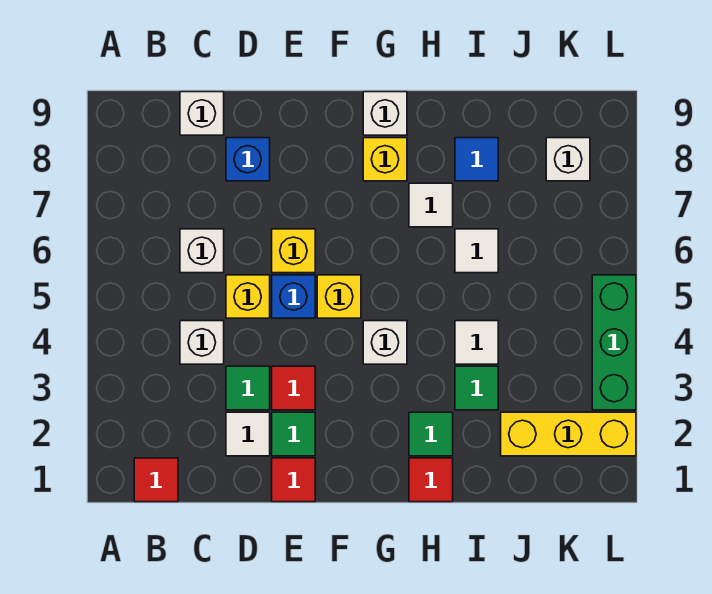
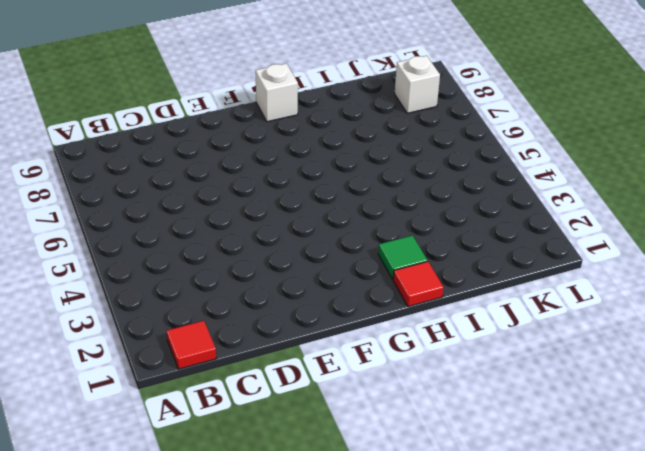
none -> white 1x1 brick [180,321,224,364]
none -> white 1x1 brick [180,229,224,273]
none -> white 1x1 brick [180,92,224,135]

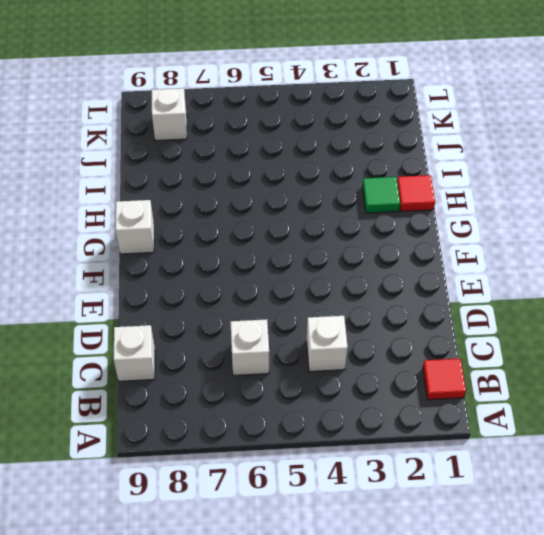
none -> white 1x1 tile [226,412,270,456]
none -> green 1x1 tile [226,366,270,410]
none -> yellow 1x1 brick [226,275,270,318]

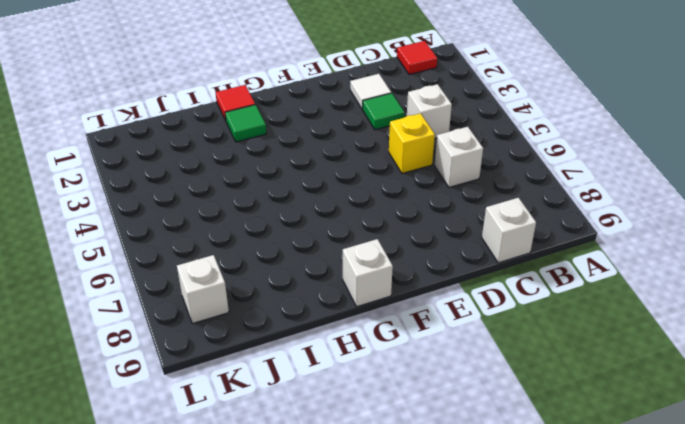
none -> blue 1x1 brick [226,138,270,181]
none -> red 1x1 tile [272,458,315,502]
none -> green 1x1 tile [272,412,315,456]

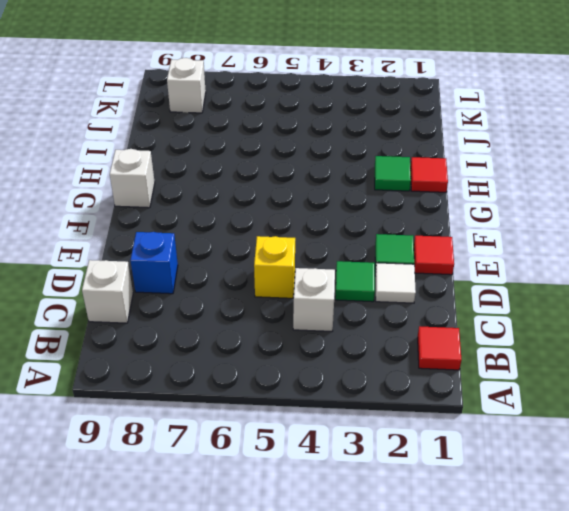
none -> white 1x1 brick [180,229,224,273]
none -> red 1x1 tile [272,366,315,410]
none -> blue 1x1 brick [272,275,315,318]

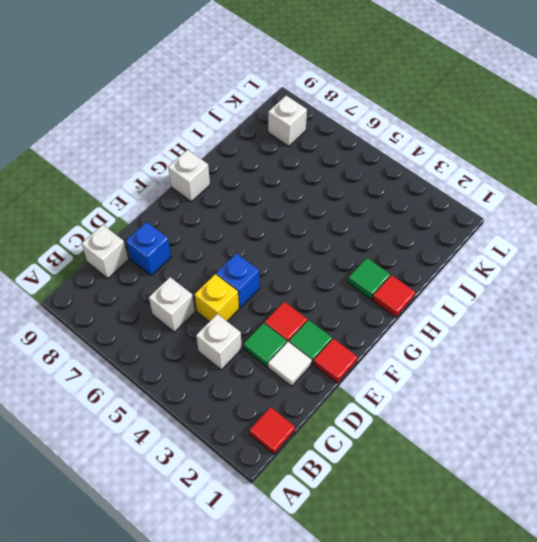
none -> yellow 1x1 brick [272,229,315,273]
none -> yellow 1x1 brick [317,275,361,318]
none -> white 1x1 brick [363,321,407,364]

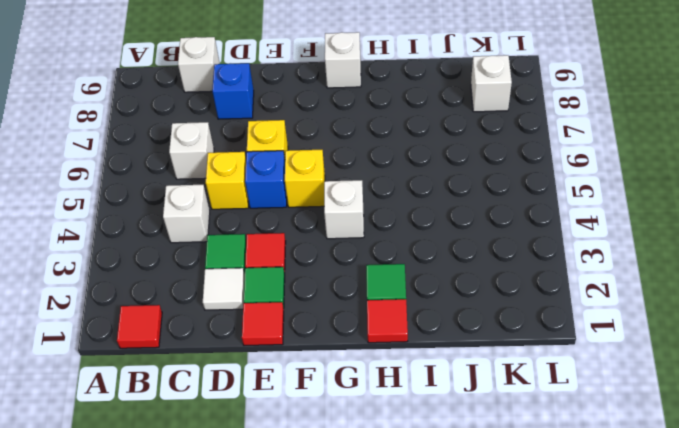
none -> yellow 1x1 brick [363,138,407,181]
none -> white 1x1 tile [409,183,453,227]
none -> green 1x1 tile [455,366,498,410]

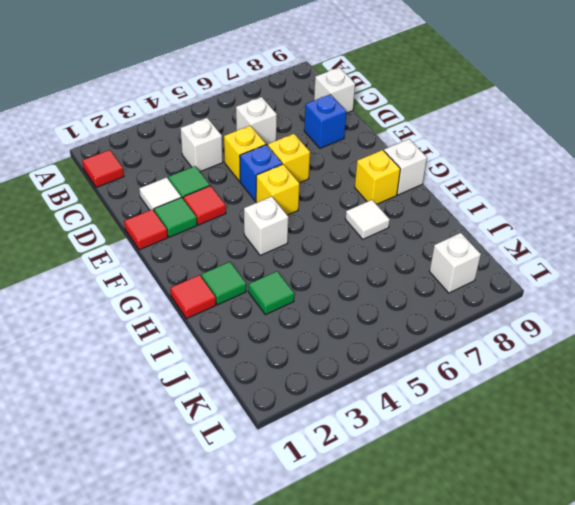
none -> white 1x1 tile [455,321,498,364]
none -> white 1x1 tile [455,229,498,273]
none -> blue 1x1 tile [455,138,498,181]

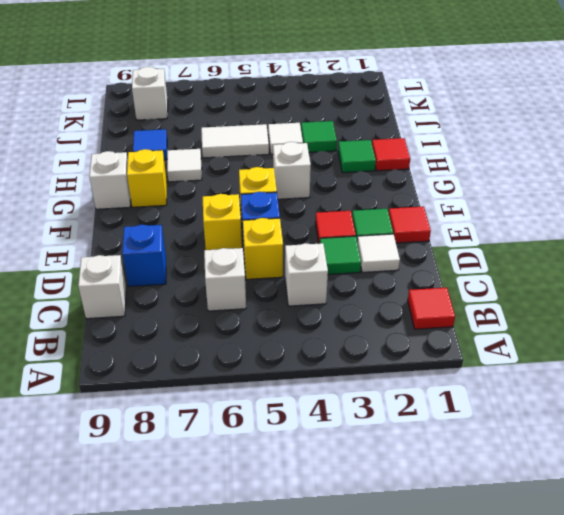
white 1x2 tile [201,124,269,158] -> white 1x1 tile [455,229,498,273]
none -> yellow 1x3 brick [501,412,636,456]
none -> green 1x3 brick [592,275,636,410]

